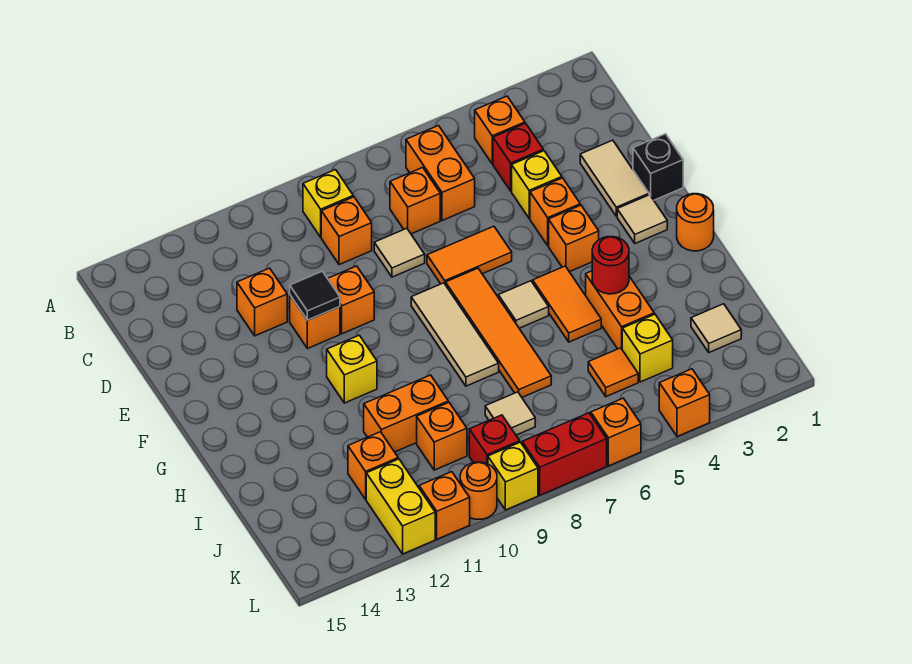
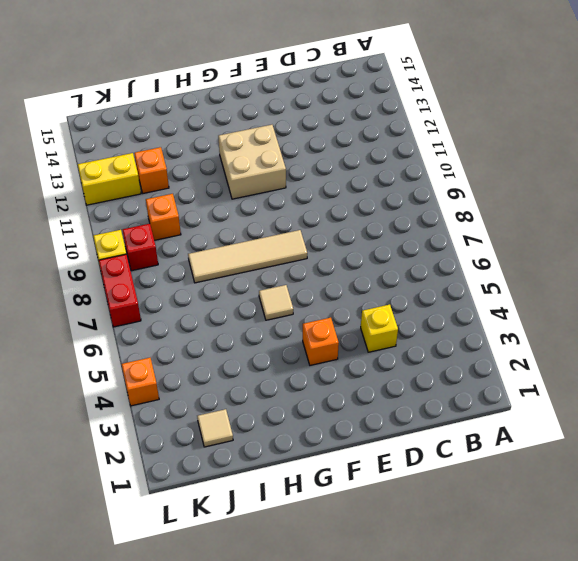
tan 1x4 tile [188,230,307,283] -> tan 1x3 tile [411,283,499,386]
tan 2x2 brick [218,125,286,199] -> yellow 1x1 brick [327,335,377,403]
none -> orange 1x1 brick [475,96,525,164]
none -> orange 1x2 brick [406,126,475,221]
none -> yellow 1x1 brick [303,170,353,237]
none -> red 1x1 brick [493,123,543,191]

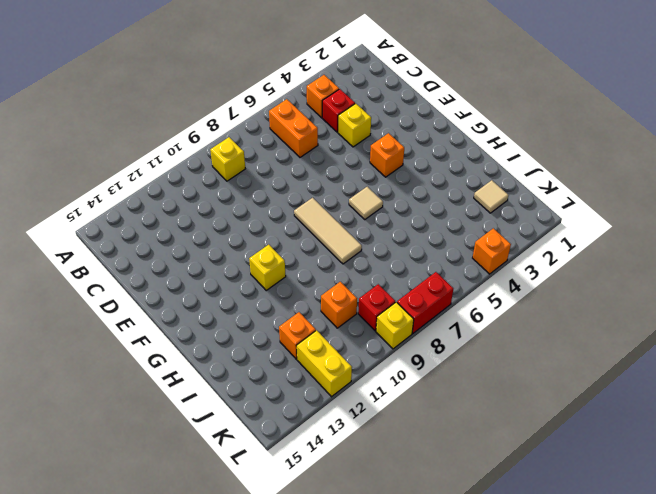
none -> orange 1x1 brick [390,167,440,234]
none -> orange 1x1 brick [321,197,372,265]
none -> tan 1x2 tile [580,140,649,216]
none -> tan 1x1 tile [374,228,425,277]

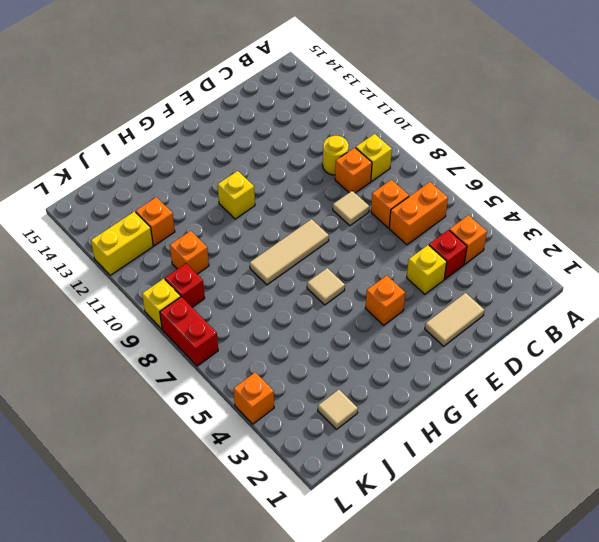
yellow 1x1 round brick [323,136,349,175] -> none
none -> orange 1x1 brick [237,268,287,336]
none -> black 1x1 brick [633,134,683,200]
none -> orange 1x1 brick [530,178,580,246]
none -> orange 1x2 tile [427,226,512,285]

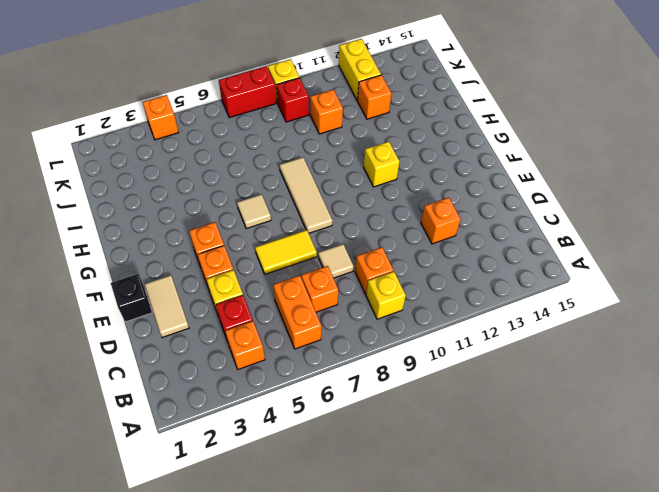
yellow 1x2 tile [255,230,317,274] -> orange 1x2 tile [427,226,512,285]
none -> orange 1x1 brick [328,266,374,334]
none -> orange 1x1 brick [290,295,340,349]
none -> tan 1x1 tile [617,195,667,243]
none -> orange 1x4 tile [446,268,551,397]

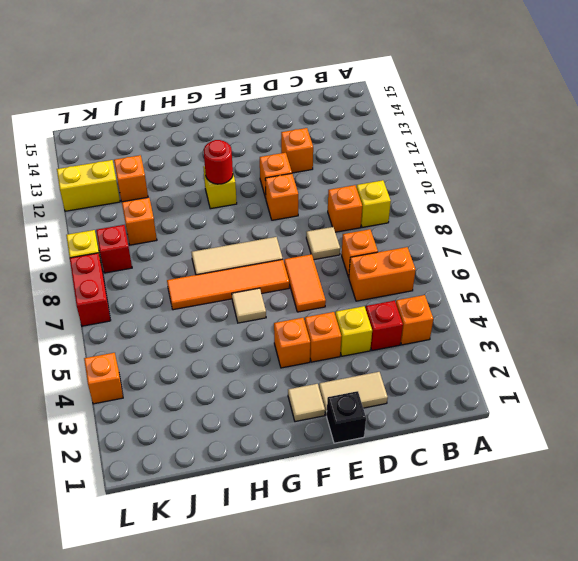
red 1x1 round brick [204,140,233,184] -> red 1x1 round brick moved to [592,237,629,294]
none -> orange 1x1 round brick [677,194,714,251]
none -> orange 1x2 tile [533,266,601,342]
none -> orange 1x2 brick [586,271,654,349]
none -> orange 1x2 brick [364,375,448,452]

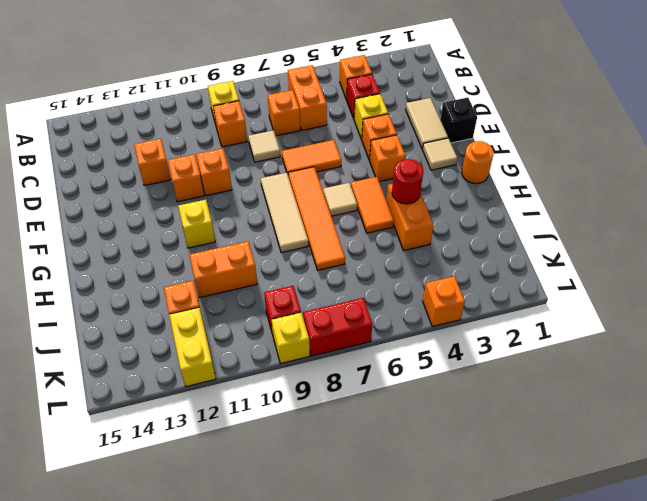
none -> tan 1x1 tile [691,304,741,352]
none -> yellow 1x1 brick [622,314,673,382]
none -> orange 1x1 tile [588,348,638,397]
none -> tan 1x1 tile [485,392,535,435]

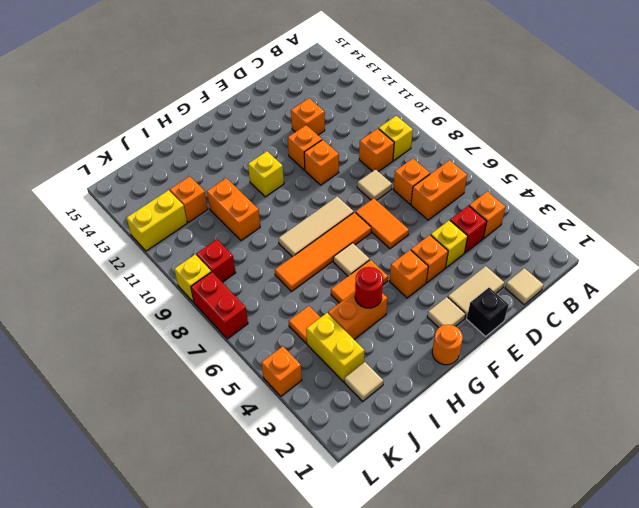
tan 1x1 tile [505,268,544,304] -> tan 1x1 tile moved to [485,392,535,435]
yellow 1x2 brick [306,313,365,382] -> yellow 1x1 brick [622,314,673,382]
none -> orange 1x1 brick [417,402,467,470]
none -> orange 1x1 brick [591,398,641,466]
none -> orange 1x1 round brick [460,462,497,519]
none -> orange 1x1 brick [419,472,470,539]

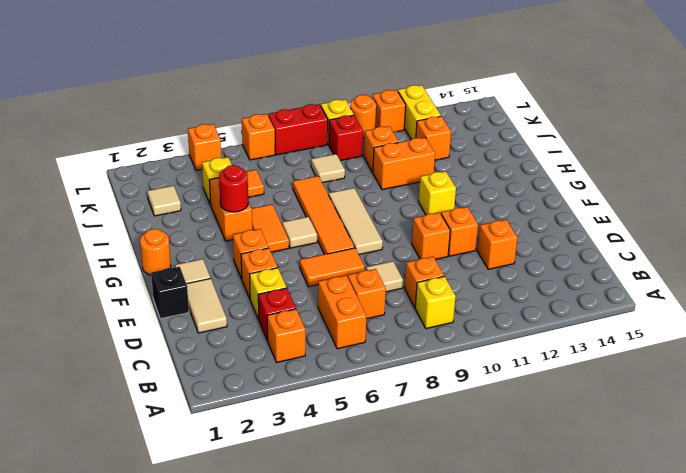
none -> black 1x1 tile [290,271,340,320]

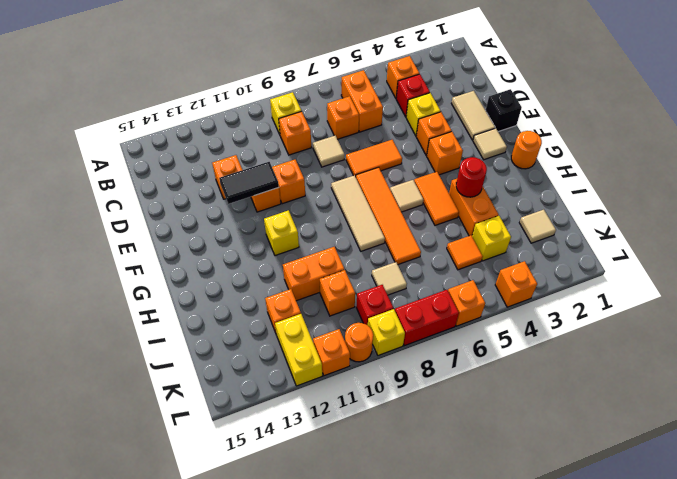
black 1x2 tile [219,162,279,204] -> black 1x1 tile [290,271,340,320]

